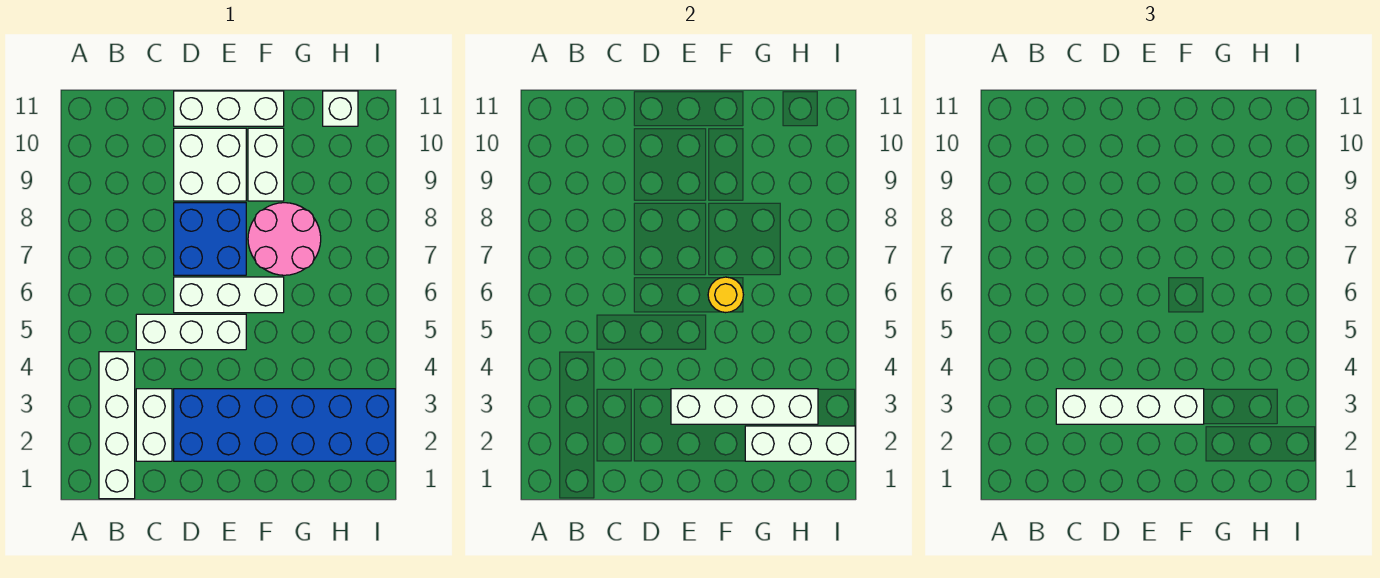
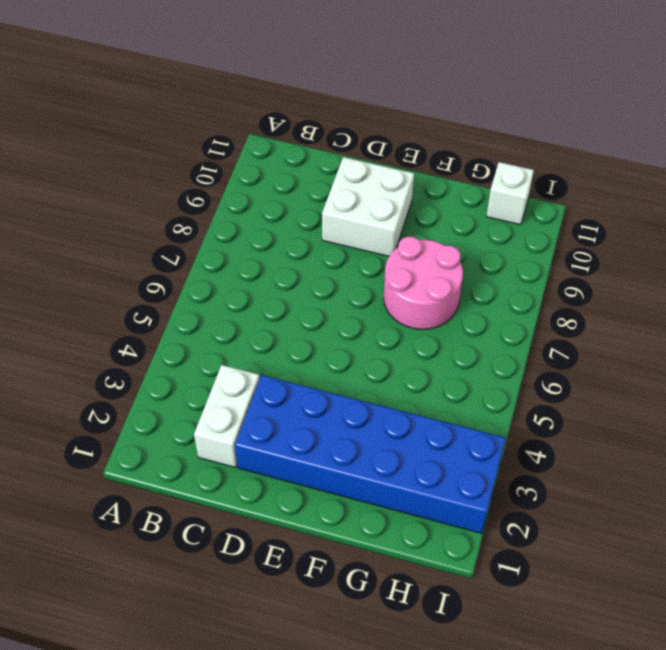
none -> white 1x4 brick [99,352,135,499]
none -> white 1x3 brick [136,314,246,350]
none -> white 1x3 brick [174,277,284,313]

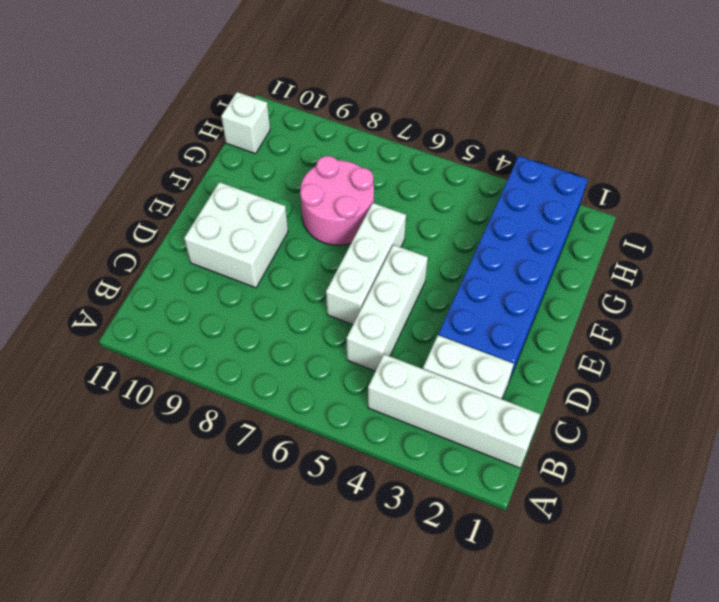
none -> blue 2x2 brick [174,203,246,275]
none -> white 1x3 brick [174,91,284,126]
none -> white 1x2 brick [248,128,284,201]

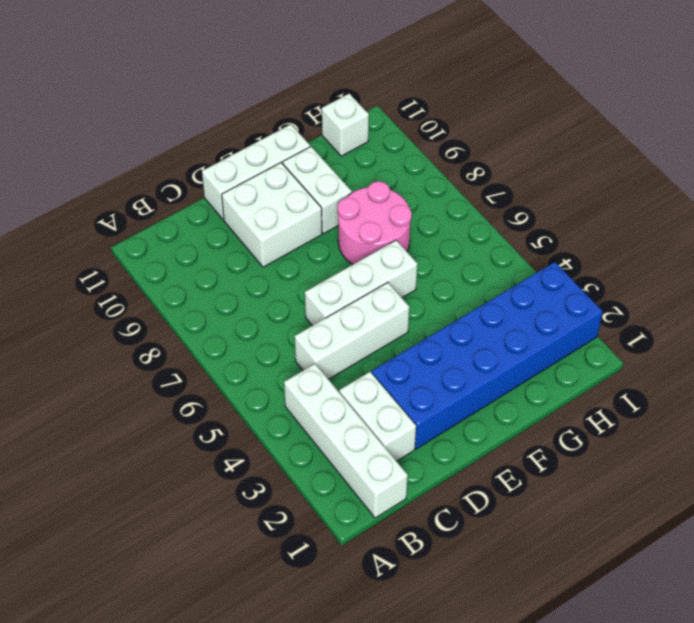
none -> blue 2x2 brick [174,203,246,275]
none -> white 1x4 brick [671,389,818,424]
none -> yellow 1x1 round brick [708,277,743,313]

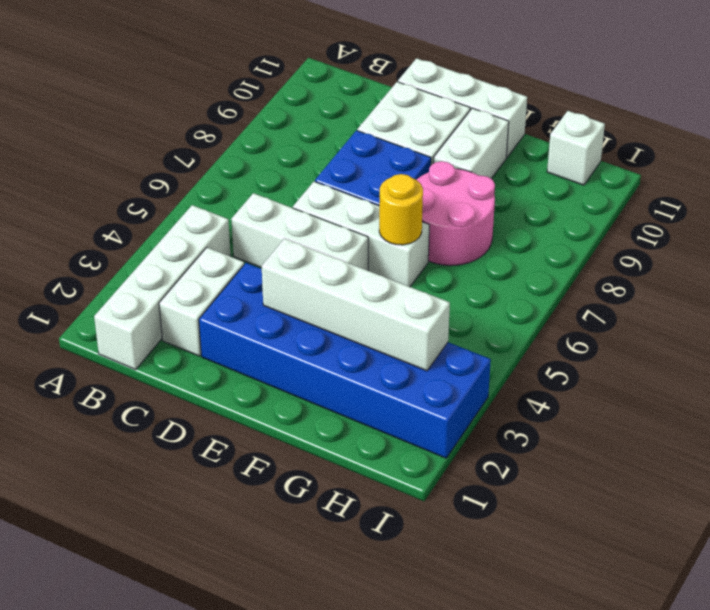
none -> white 1x3 brick [745,426,855,461]
none -> white 1x4 brick [1056,389,1204,424]

